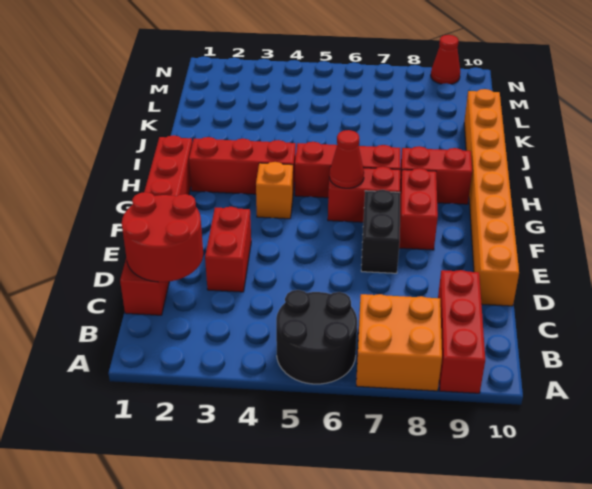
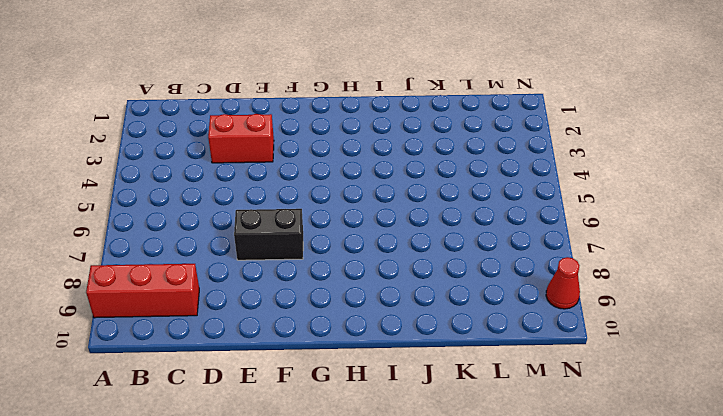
none -> black 2x2 round brick [276,290,357,384]
none -> orange 2x2 brick [356,294,442,391]
none -> red 1x6 brick [120,135,192,315]

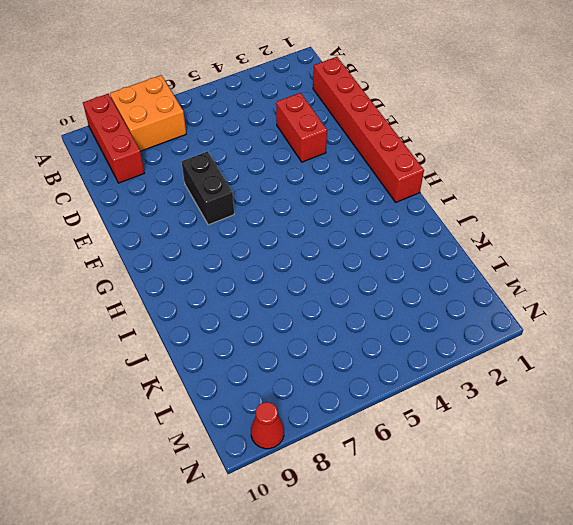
none -> black 2x2 round brick [276,290,357,384]
none -> orange 1x8 brick [464,89,519,306]
none -> red 1x2 brick [399,168,438,250]

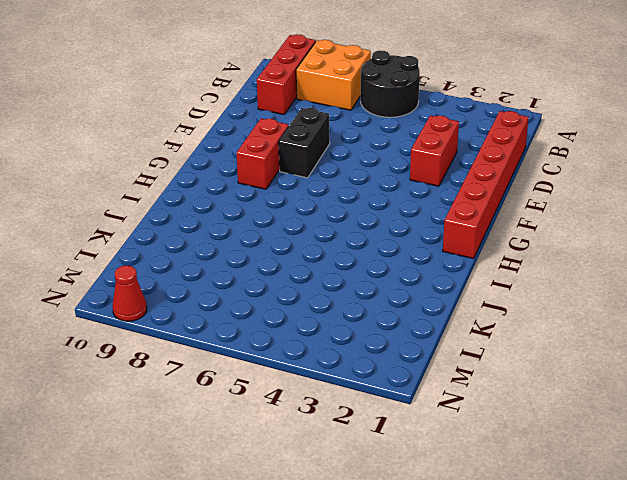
none -> orange 1x8 brick [464,89,519,306]
none -> orange 1x1 brick [256,162,293,219]
none -> red 1x2 brick [328,167,400,222]

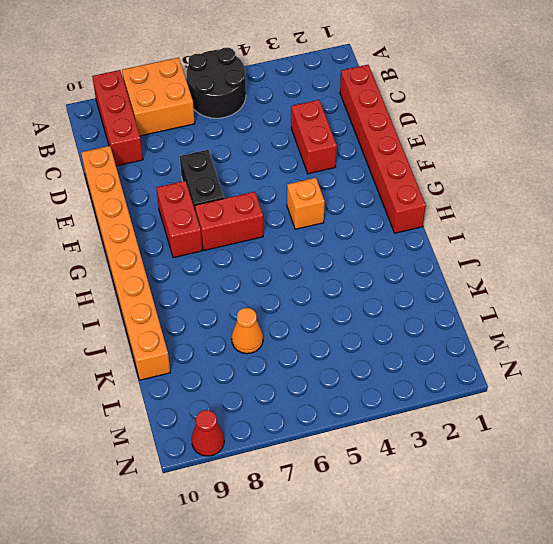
orange 1x1 cone [232,308,263,354] -> none
none -> red 1x3 brick [189,137,296,194]
none -> red 1x3 brick [295,142,400,198]
none -> red 1x2 brick [400,146,472,204]

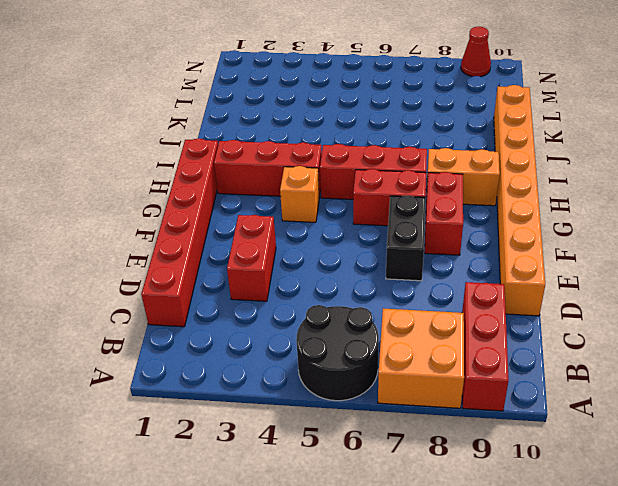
orange 1x2 brick [426,148,500,206] -> red 1x2 brick [400,146,472,204]
none -> red 2x2 round brick [122,192,203,282]
none -> red 1x1 cone [329,130,364,188]

